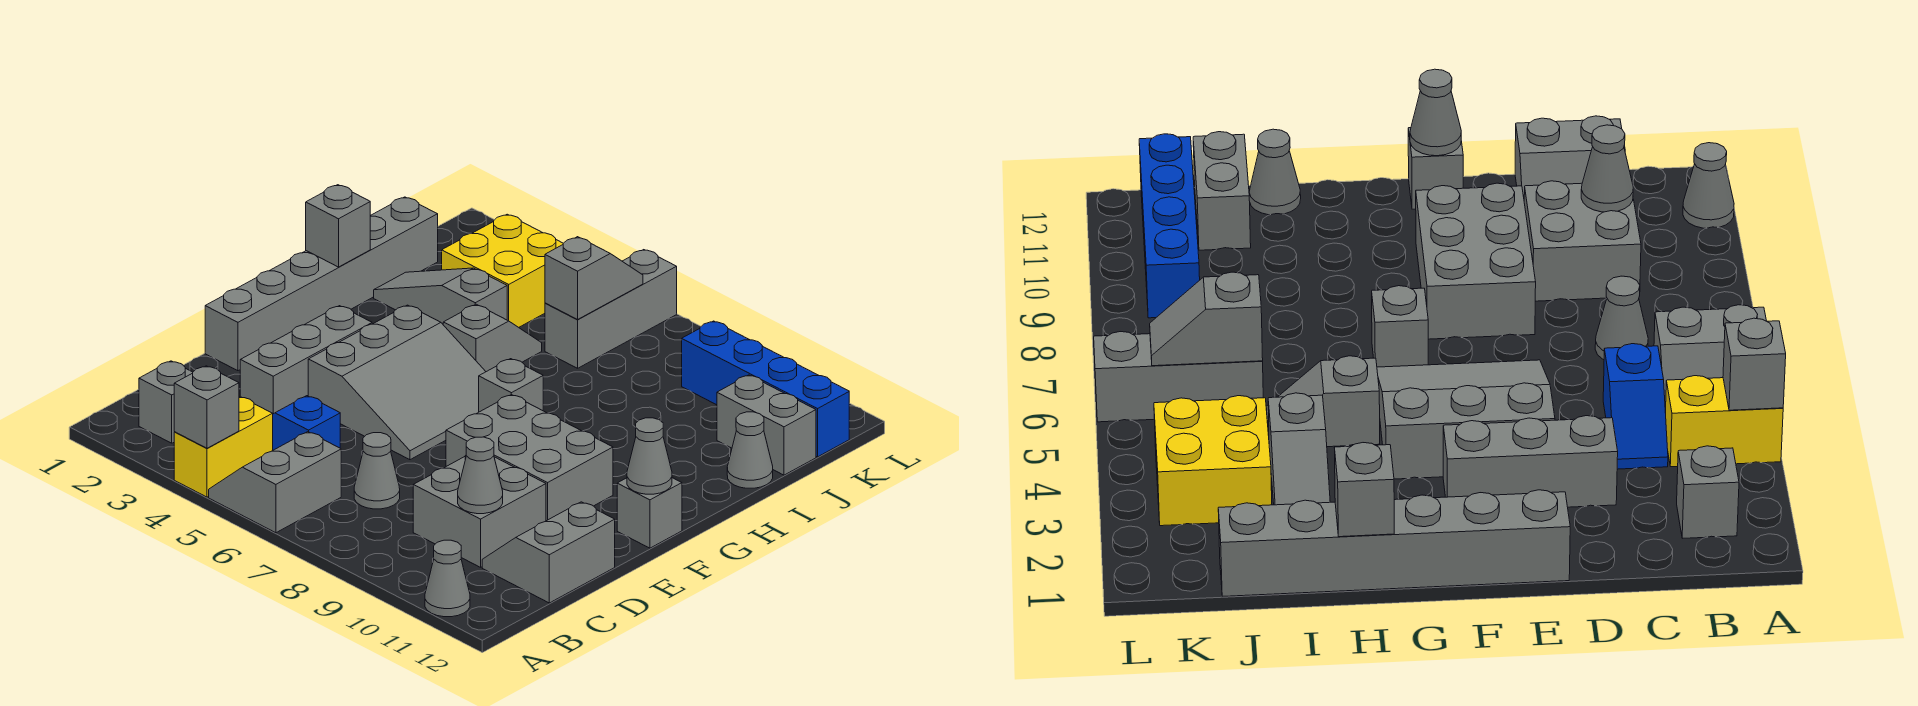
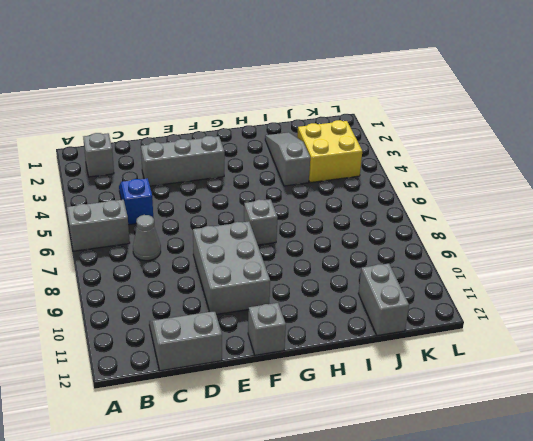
none -> yellow 1x2 brick [174,397,273,497]
none -> grey 1x1 cone [425,540,470,617]
none -> grey 2x2 brick [413,455,546,567]

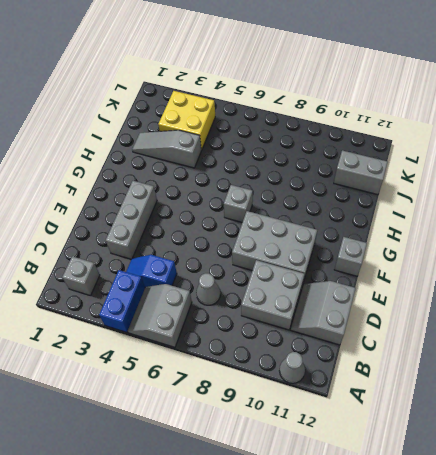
blue 1x2 brick [99,270,145,332] -> yellow 1x2 brick [174,397,273,497]
none -> grey 1x6 brick [205,197,438,371]
none -> grey 3x3 slope [308,305,486,460]
none -> grey 1x2 slope [443,304,542,372]

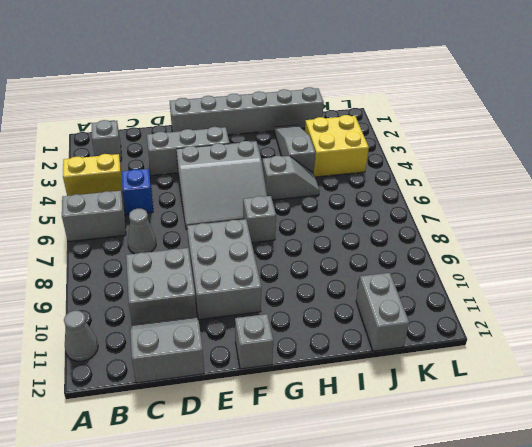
none -> grey 1x1 cone [727,412,773,488]
none -> grey 1x3 brick [545,250,677,368]
none -> blue 1x4 brick [682,321,849,457]

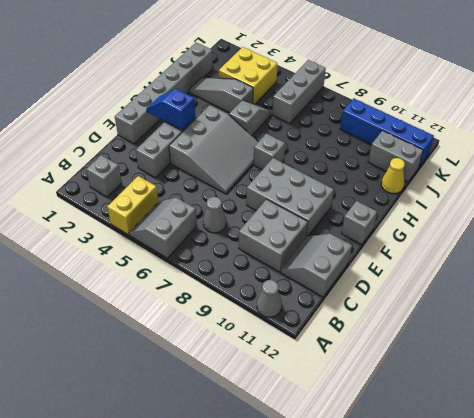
blue 1x2 slope [146,89,196,130] -> blue 1x2 slope moved to [273,396,340,450]
yellow 1x1 cone [381,158,405,194] -> grey 1x1 cone [727,412,773,488]
none -> grey 1x1 brick [174,366,239,448]
none -> grey 1x1 cone [458,437,503,514]
none -> grey 1x1 cone [627,418,672,494]

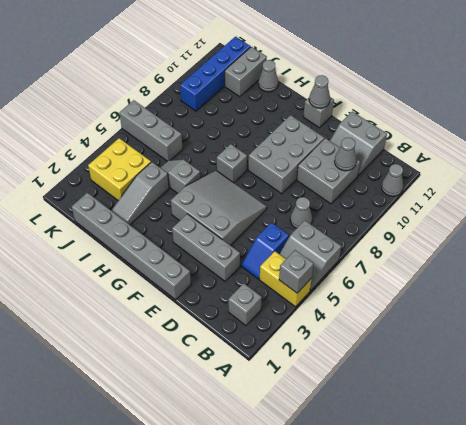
none -> grey 1x1 brick [306,185,370,267]
none -> grey 1x2 slope [545,237,643,319]

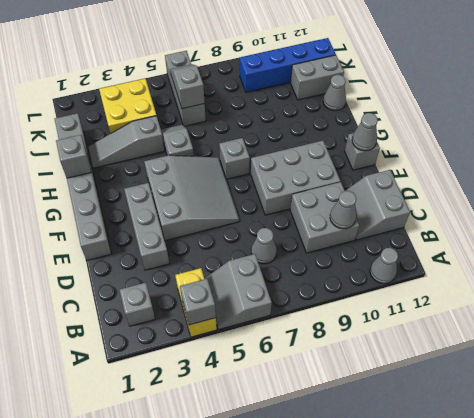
none -> blue 1x2 slope [273,396,340,450]

